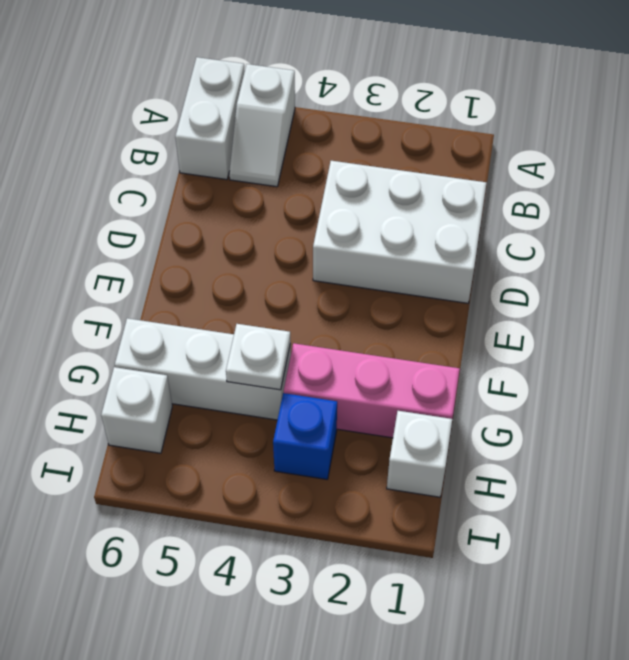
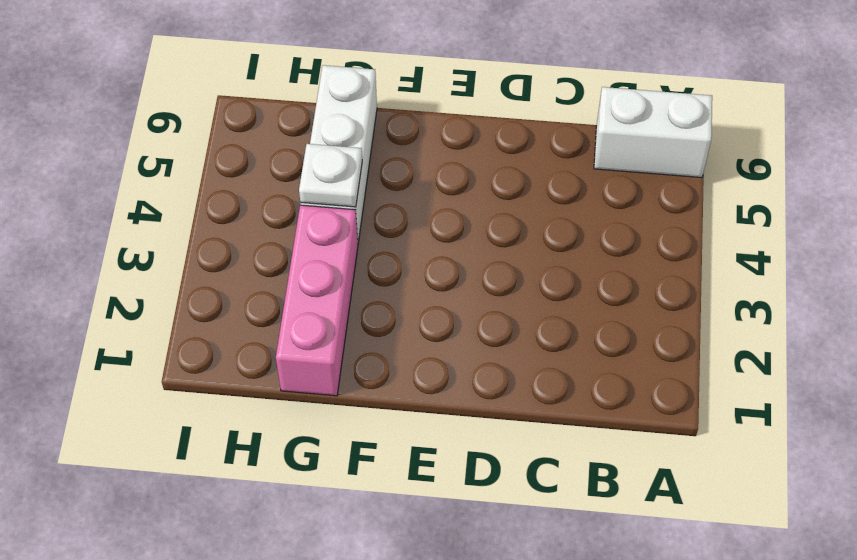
none -> white 1x2 slope [229,64,295,187]
none -> white 2x3 brick [313,161,486,303]

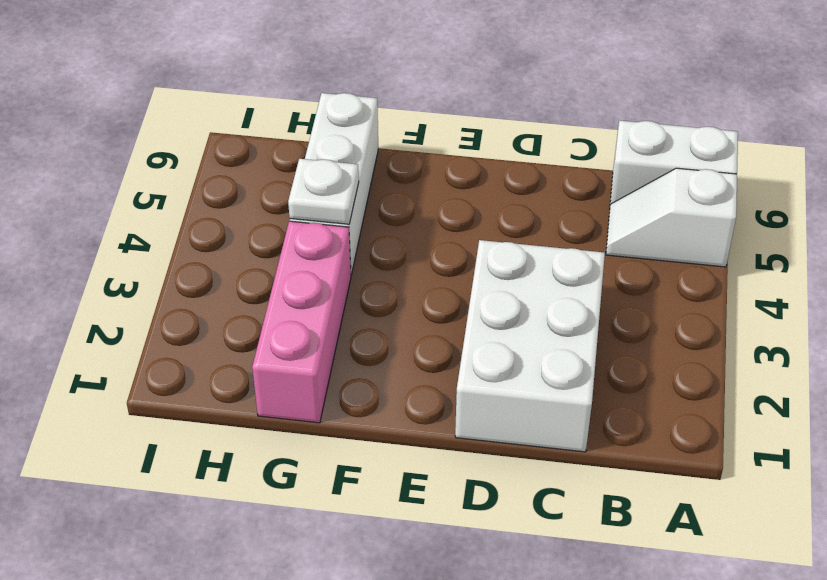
none -> white 1x1 brick [387,411,452,497]
none -> blue 1x1 brick [273,393,337,479]

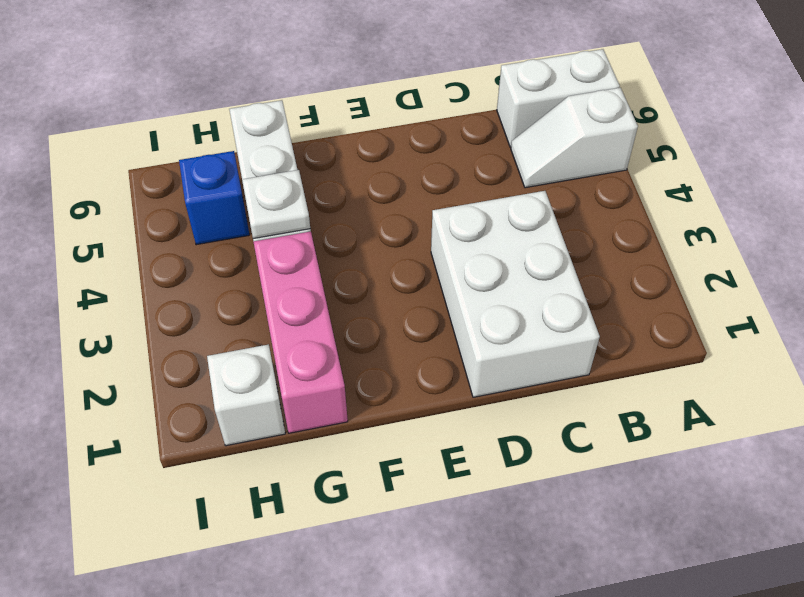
blue 1x1 brick [179,151,249,245] -> blue 1x1 brick moved to [273,393,337,479]
none -> white 1x1 brick [101,367,172,453]

